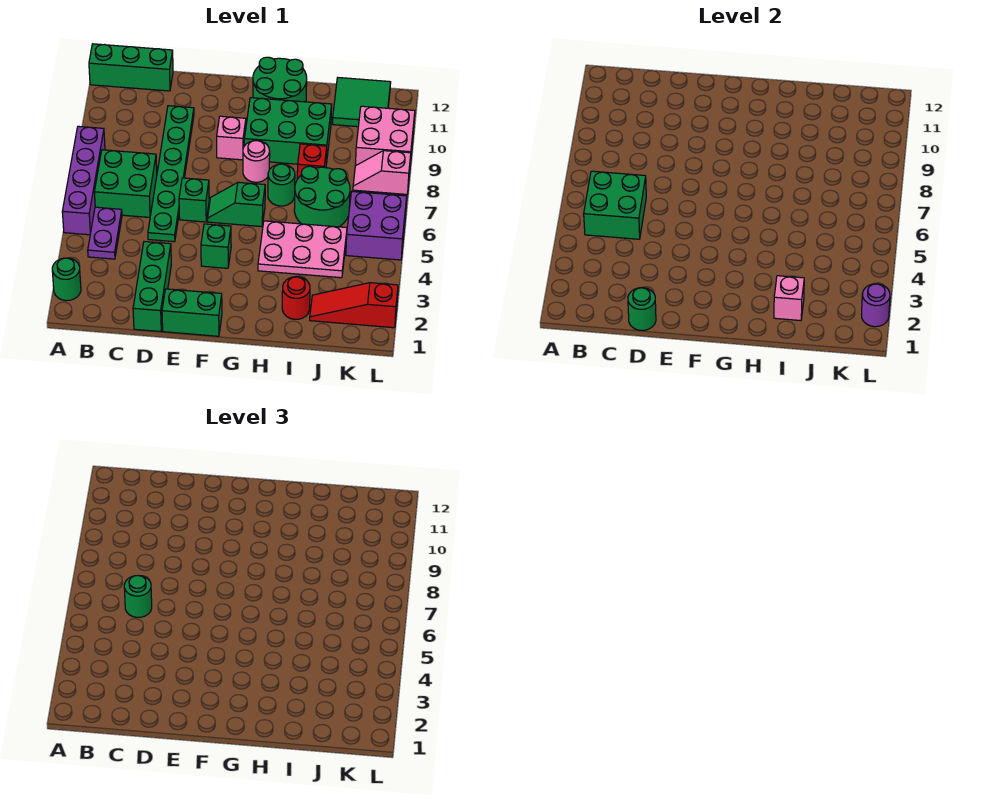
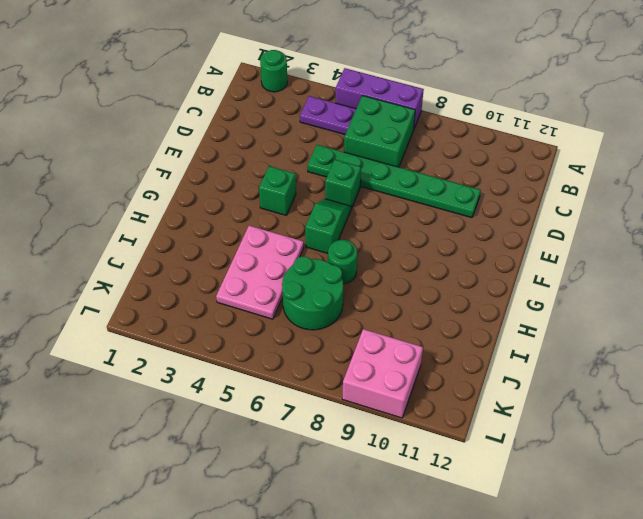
purple 1x3 brick [336,68,424,128] -> purple 1x4 brick [62,126,105,235]
none -> green 1x3 brick [89,44,173,91]
none -> green 1x3 brick [133,242,171,332]
none -> green 1x2 brick [162,289,222,336]
none -> pink 1x1 brick [217,116,246,160]

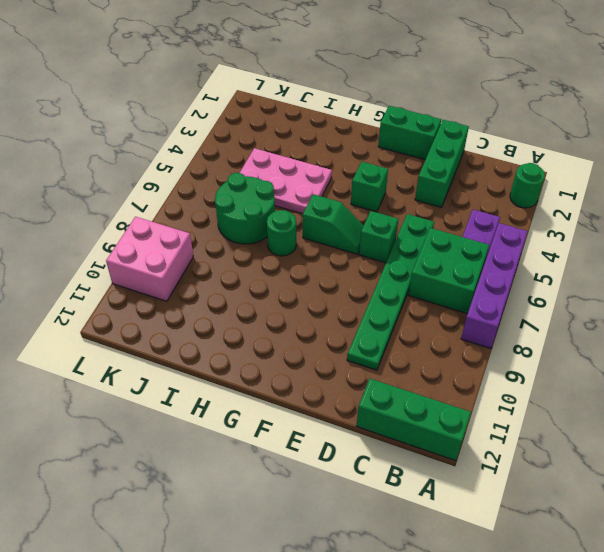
none -> pink 1x1 brick [217,116,246,160]
none -> pink 1x1 round brick [243,141,270,182]
none -> green 2x3 brick [244,98,332,164]
none -> green 2x2 round brick [253,57,307,102]

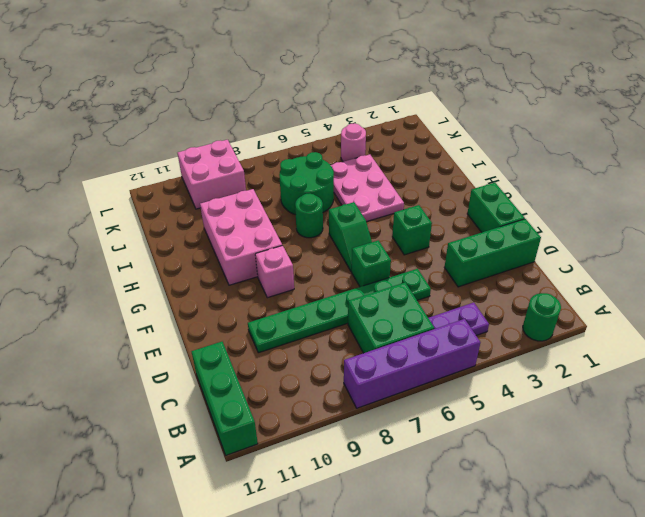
pink 2x3 brick [200,189,282,285] -> green 2x3 brick [244,98,332,164]
pink 1x1 round brick [341,123,366,162] -> pink 1x1 round brick moved to [243,141,270,182]
none -> green 2x2 round brick [253,57,307,102]
none -> red 1x1 round brick [282,277,310,319]
none -> red 1x1 brick [297,144,327,179]
none -> red 1x3 slope [310,283,398,328]

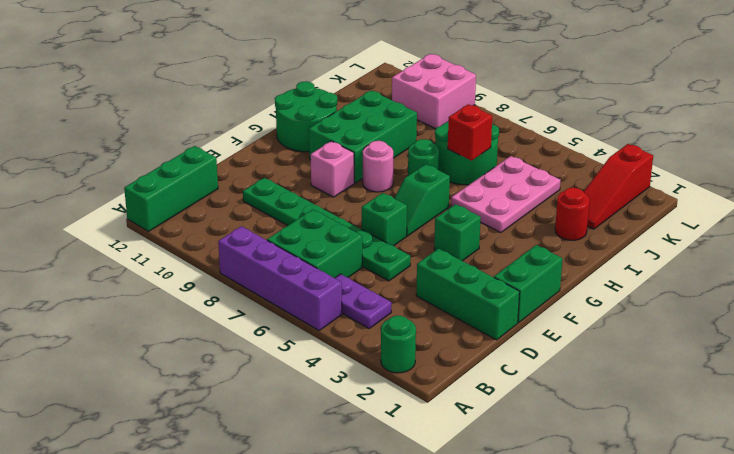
red 1x1 brick [448,104,492,161] -> red 1x1 brick moved to [297,144,327,179]
none -> green 2x2 tile [332,78,391,127]
none -> purple 2x2 brick [346,192,407,260]
none -> pink 1x2 slope [353,151,411,194]
none -> green 2x2 brick [584,171,646,239]

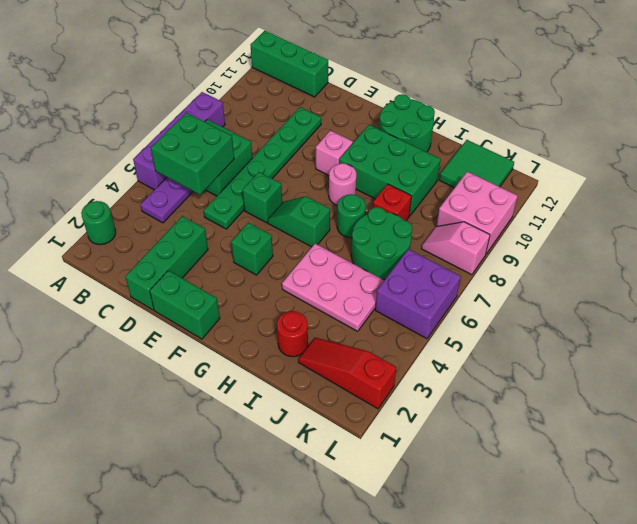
none -> green 1x1 round brick [628,288,656,330]
none -> pink 1x1 brick [774,276,804,321]
none -> purple 1x1 round brick [861,284,890,327]
none -> green 1x1 round brick [124,576,152,617]

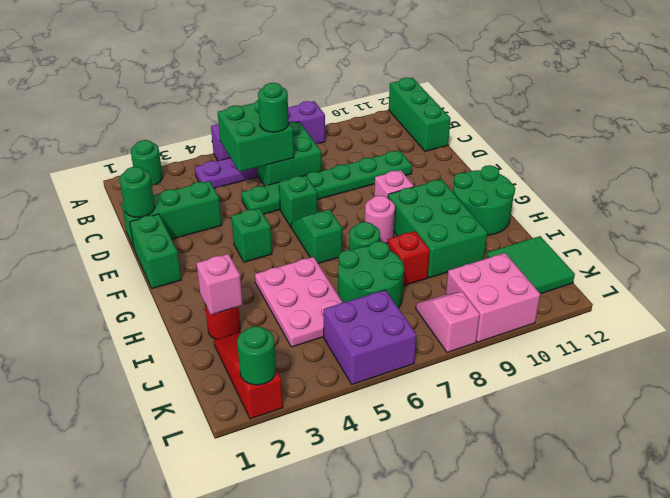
green 1x1 round brick [237,326,276,385] -> purple 1x1 round brick [861,284,890,327]

